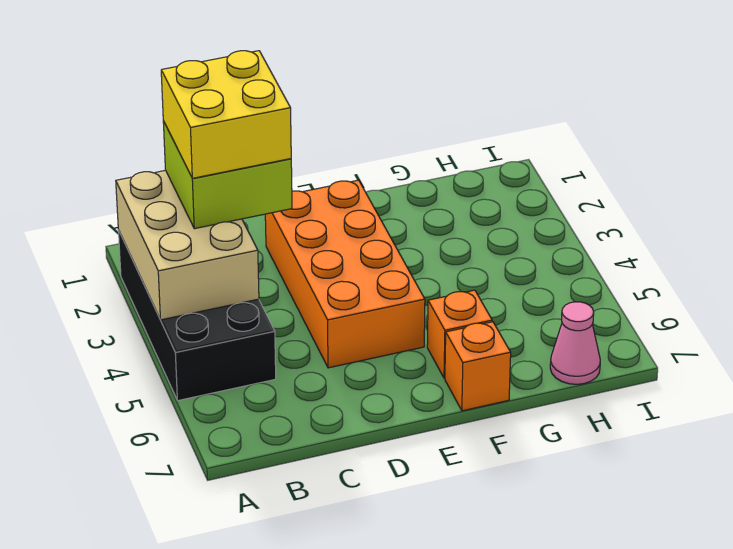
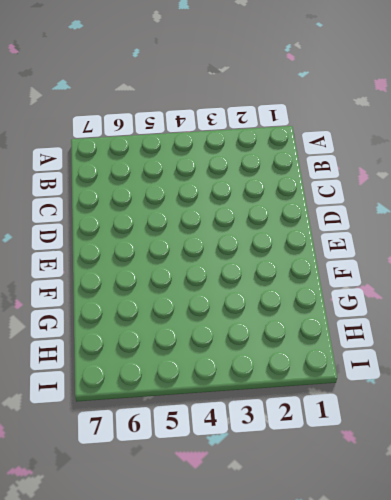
none -> black 2x4 brick [118,230,276,401]
none -> orange 2x4 brick [265,180,425,368]

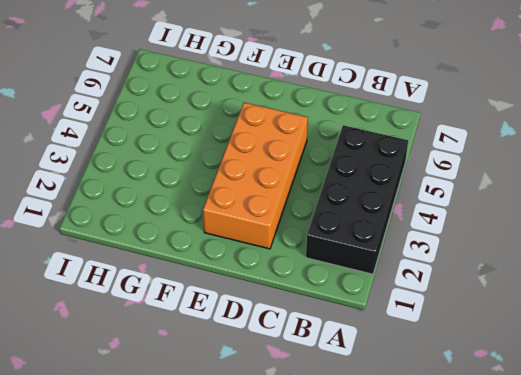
none -> orange 1x1 brick [427,290,492,378]
none -> orange 1x1 brick [445,322,511,411]

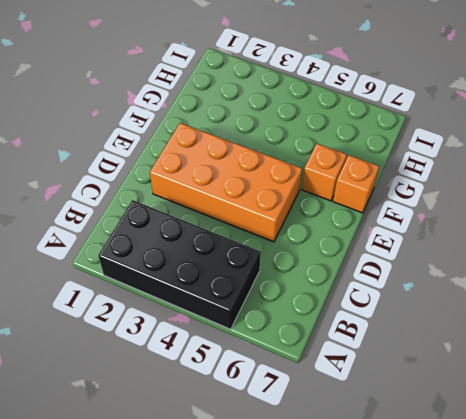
none -> pink 1x1 cone [550,302,600,384]
none -> tan 2x3 brick [116,170,259,320]

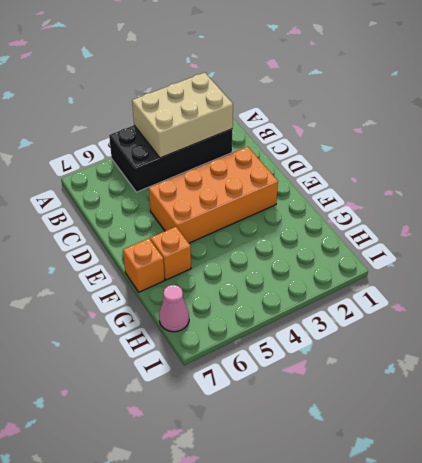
none -> lime 2x2 brick [163,121,292,229]
none -> yellow 2x2 brick [161,51,291,178]

